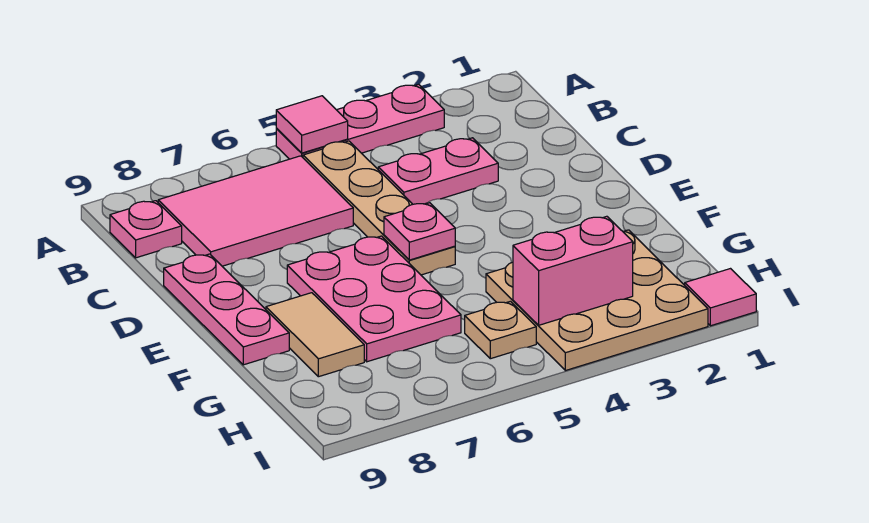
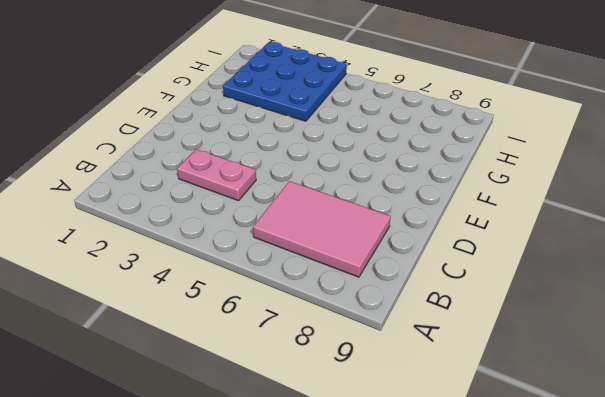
blue 3x3 plate [223,42,347,121] -> tan 3x3 plate [486,230,708,371]
none -> pink 1x3 plate [276,84,444,159]
none -> tan 1x4 plate [303,141,455,275]
none -> pink 1x1 plate [110,201,182,258]

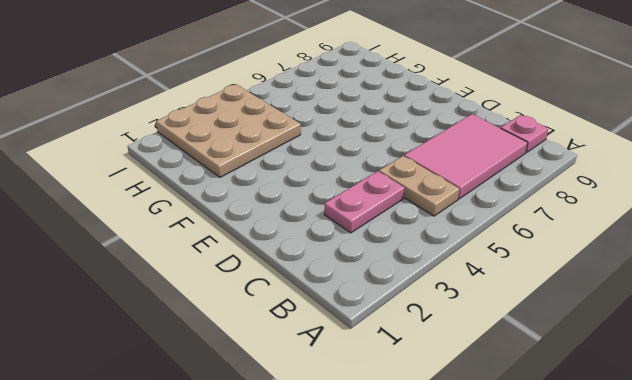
tan 1x2 plate [379,156,459,216] -> tan 1x4 plate [303,141,455,275]
none -> pink 1x3 plate [276,84,444,159]
none -> pink 1x3 plate [164,254,289,365]
none -> pink 2x3 plate [287,236,461,362]

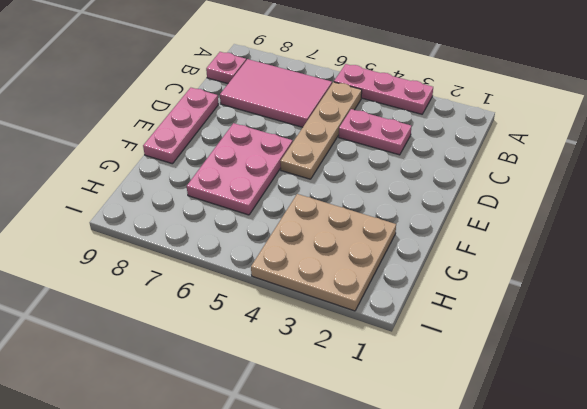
none -> tan 1x2 tile [266,293,364,377]
none -> tan 1x1 plate [465,301,536,359]
none -> pink 1x1 tile [685,269,756,326]

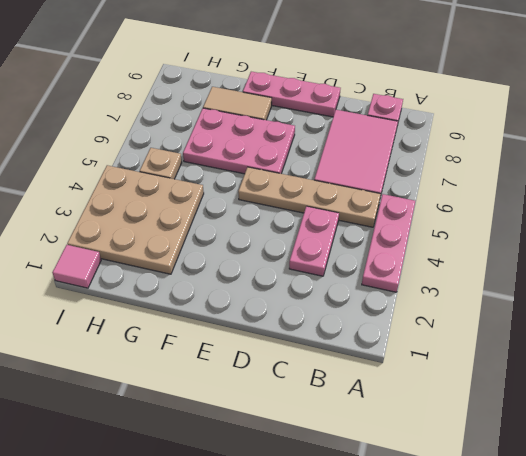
none -> pink 1x1 tile [276,96,348,153]
none -> pink 1x1 plate [384,203,455,260]
none -> pink 1x2 brick [513,216,633,325]

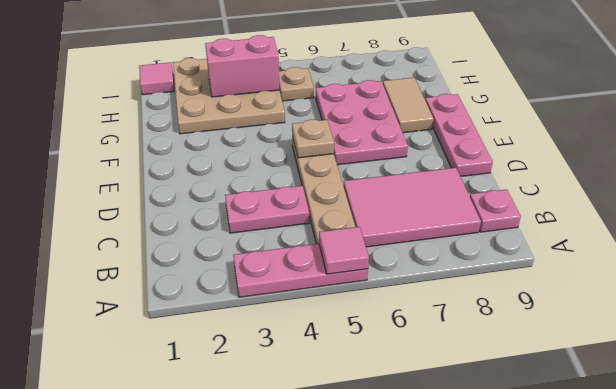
tan 1x1 plate [292,119,334,158] -> pink 1x1 plate [384,203,455,260]

